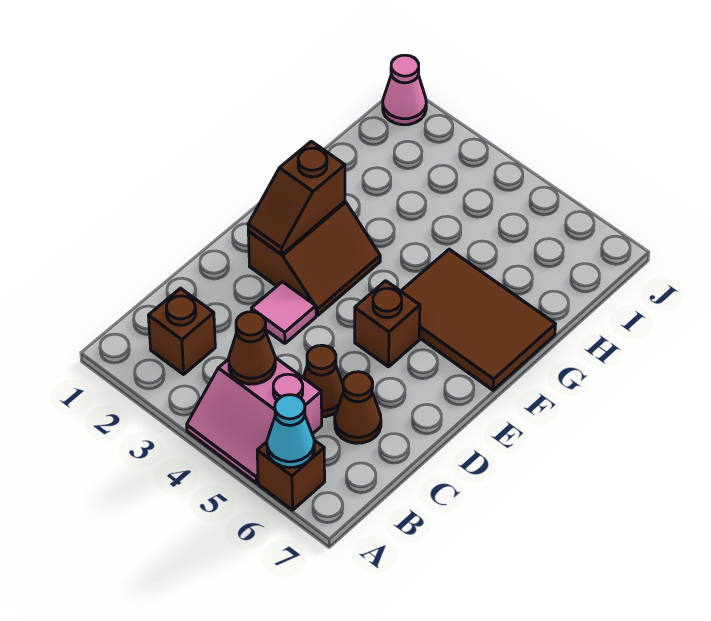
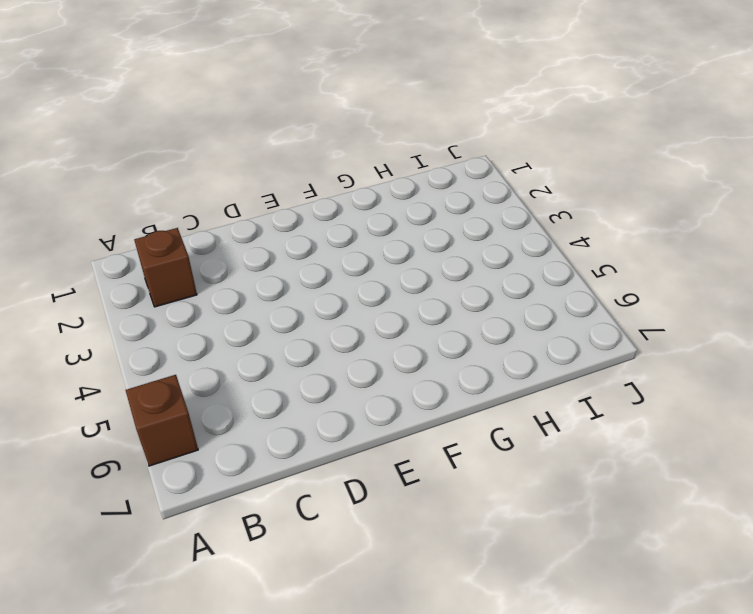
none -> pink 2x2 slope [187,358,322,483]
none -> brown 1x1 cone [303,345,343,417]
none -> brown 1x1 cone [335,372,381,443]

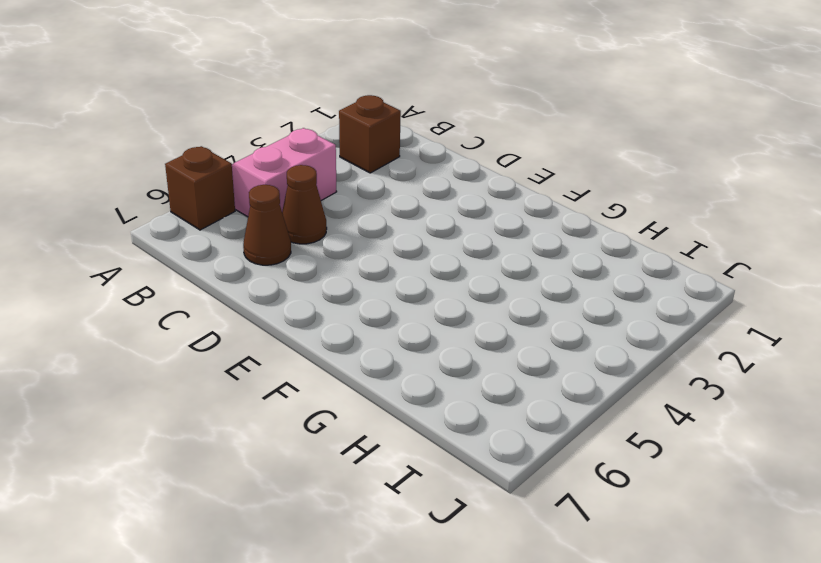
none -> pink 1x1 tile [251,282,316,343]
none -> brown 2x2 slope [248,202,380,316]
none -> brown 1x1 brick [355,281,420,367]

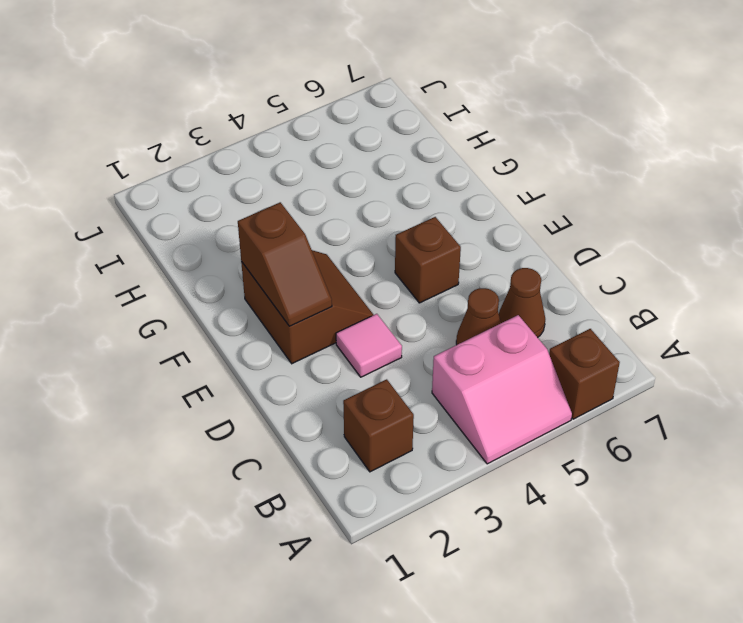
none -> brown 2x3 tile [401,249,556,390]
none -> pink 1x1 cone [383,55,426,125]
none -> cyan 1x1 cone [267,395,314,468]

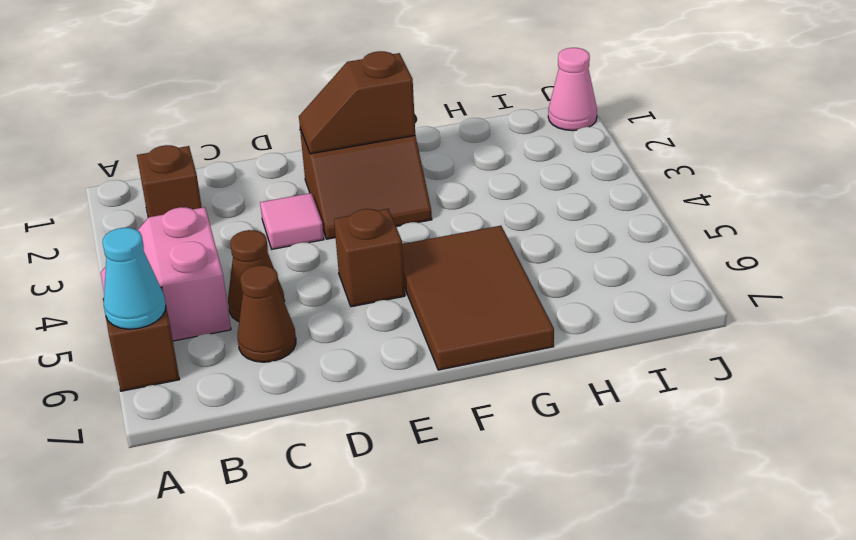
none -> brown 1x1 cone [229,312,275,384]

